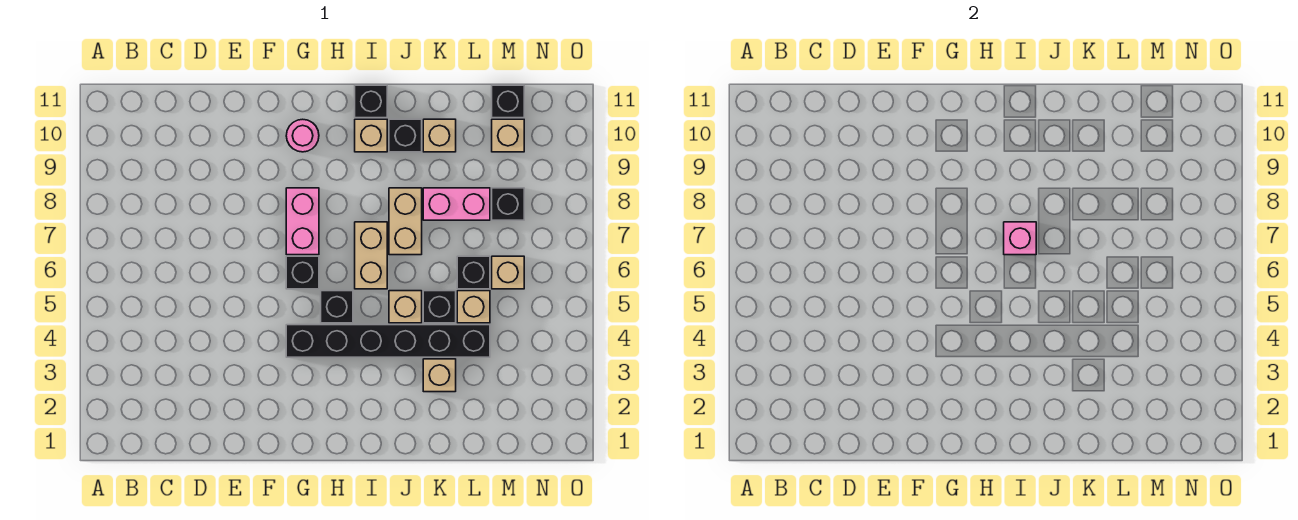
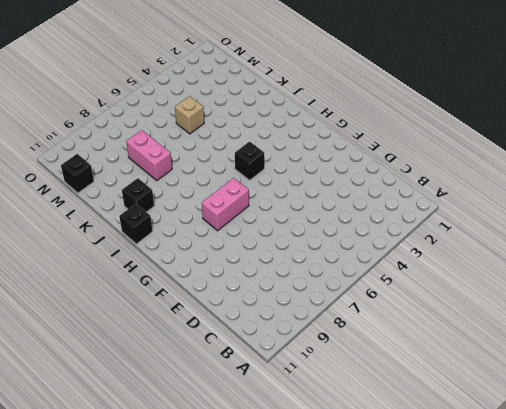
none -> black 1x6 brick [286,325,490,357]
none -> black 1x1 brick [286,256,319,289]
none -> pink 1x1 round brick [286,119,319,152]

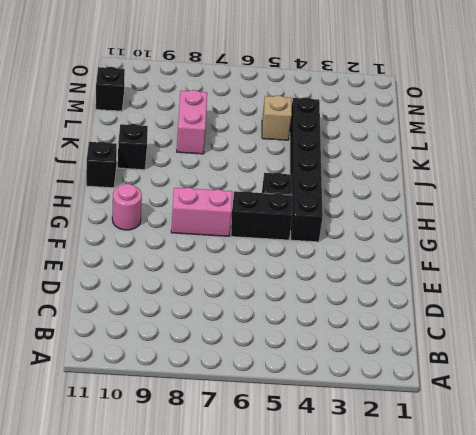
black 1x2 brick [231,191,292,240] -> black 1x1 brick [286,256,319,289]
none -> tan 1x2 brick [355,222,387,289]
none -> tan 1x1 brick [355,119,387,152]
none -> tan 1x1 brick [389,291,422,323]

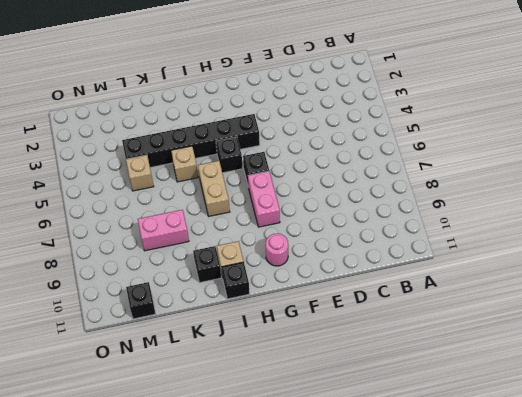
none -> tan 1x2 brick [389,188,422,255]
none -> tan 1x1 brick [423,359,456,392]
none -> black 1x1 brick [423,291,456,323]

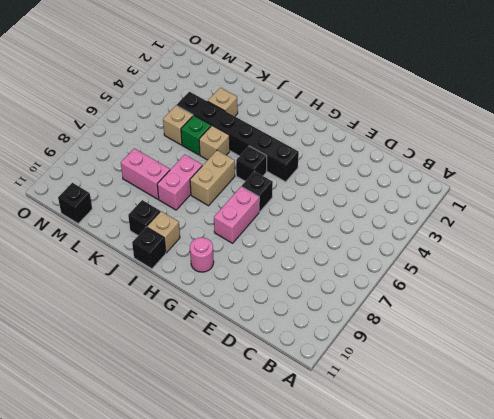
pink 1x2 brick [157,155,202,210] -> tan 1x2 brick [389,188,422,255]
green 1x1 brick [181,116,211,155] -> black 1x1 brick [423,291,456,323]
none -> tan 1x1 brick [423,119,456,152]
none -> black 1x1 brick [457,256,490,289]
none -> tan 1x1 brick [492,256,524,289]

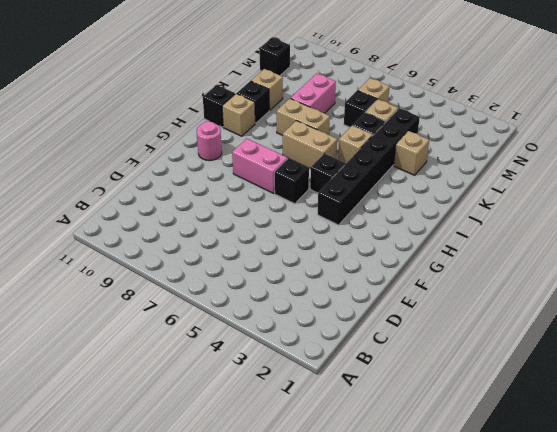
none -> black 1x1 brick [492,188,524,220]
none -> tan 1x1 brick [492,119,524,152]
none -> pink 1x1 brick [1004,222,1036,255]

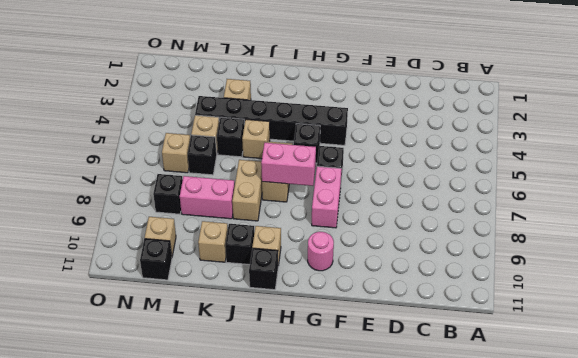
pink 1x2 brick [261,143,316,186] -> pink 1x1 brick [1004,222,1036,255]

